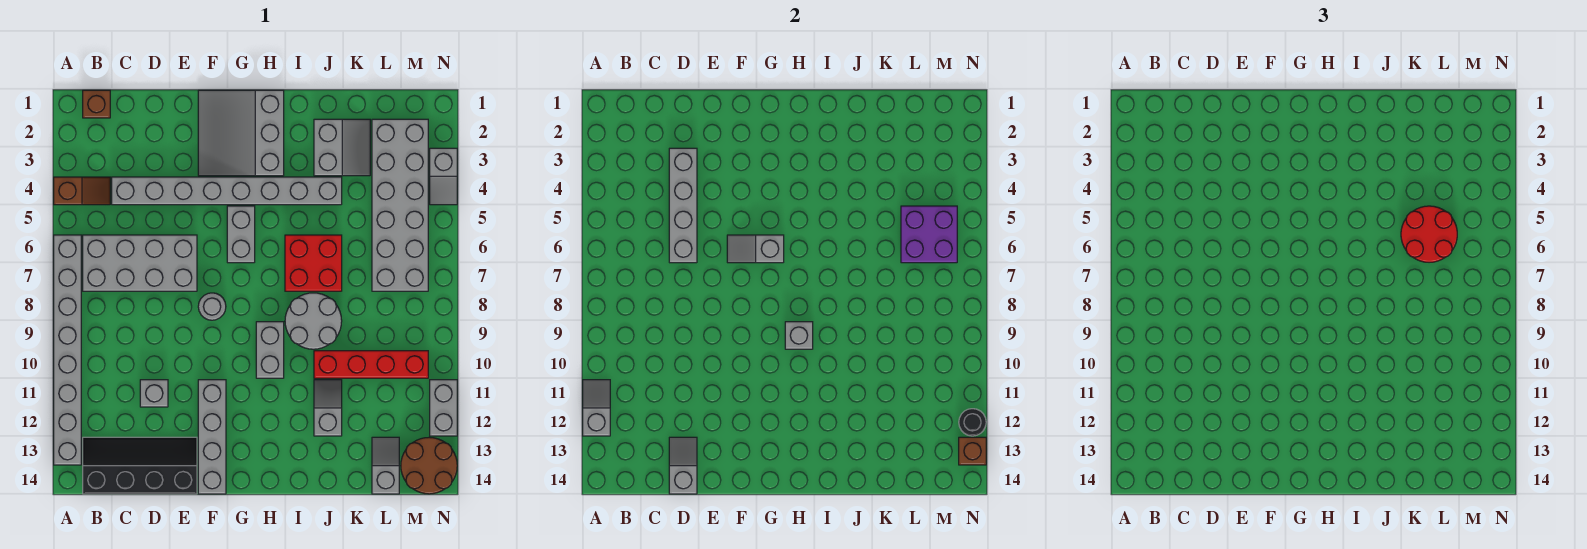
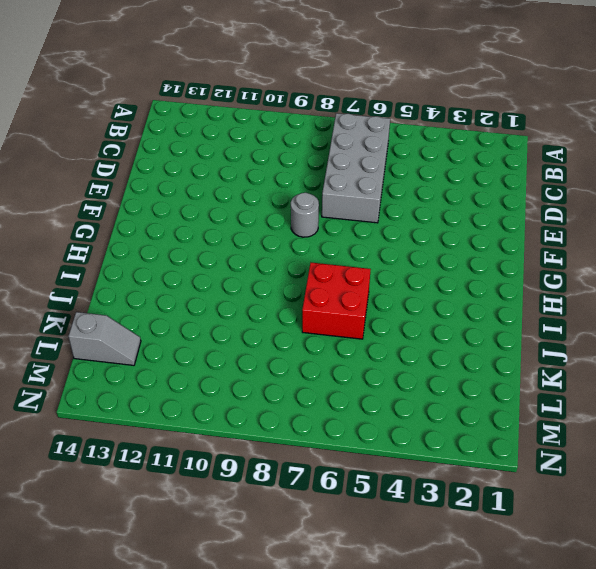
none -> brown 1x2 slope [54,177,110,205]
none -> grey 1x8 brick [54,235,81,465]
none -> brown 1x1 brick [83,90,110,118]
none -> black 2x4 slope [83,437,197,494]

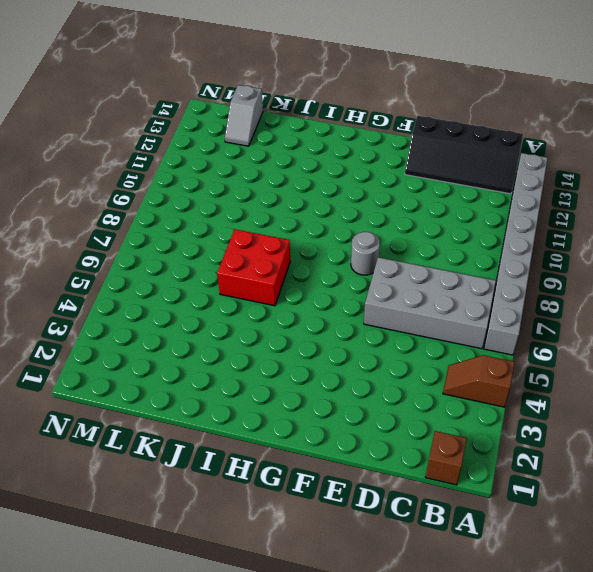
none -> grey 1x8 brick [112,177,342,205]
none -> grey 1x1 brick [140,380,168,407]
none -> grey 3x3 slope [198,90,284,176]
none -> grey 1x4 brick [198,380,226,494]

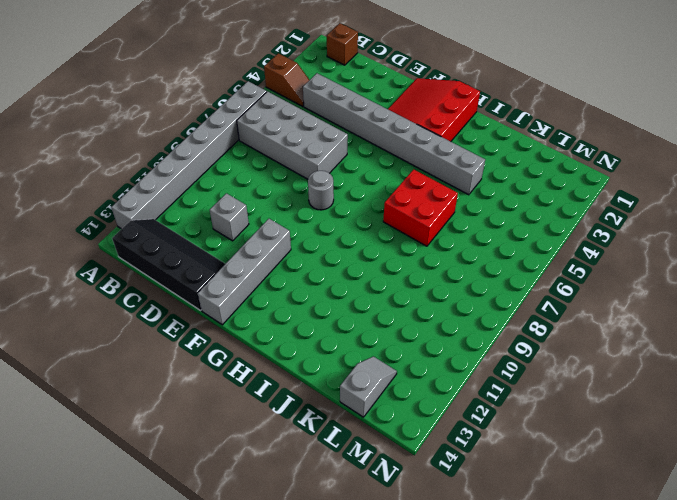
red 3x3 slope [388,78,480,142] -> grey 3x3 slope [198,90,284,176]
none -> grey 1x2 brick [227,206,255,263]
none -> grey 1x2 brick [256,322,284,378]
none -> grey 2x2 round brick [285,293,342,349]
none -> grey 2x2 slope [314,119,370,176]

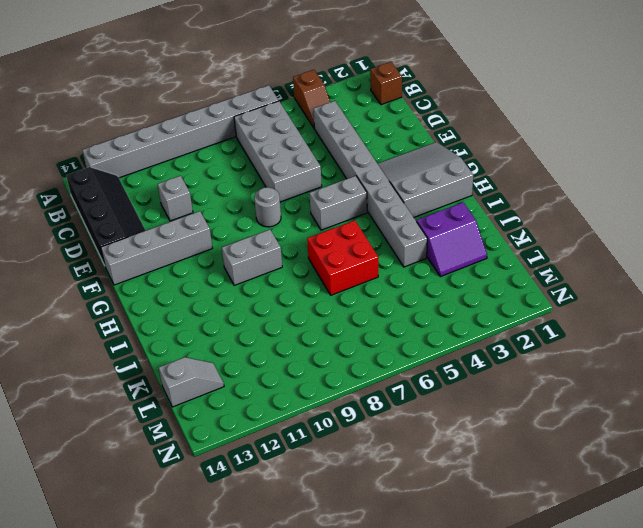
purple 2x2 slope [417,202,487,277] -> grey 2x2 slope [314,119,370,176]
none -> grey 2x2 round brick [285,293,342,349]
none -> red 1x4 brick [314,351,428,378]
none -> grey 1x2 slope [314,380,342,436]
none -> grey 2x6 brick [372,119,428,291]

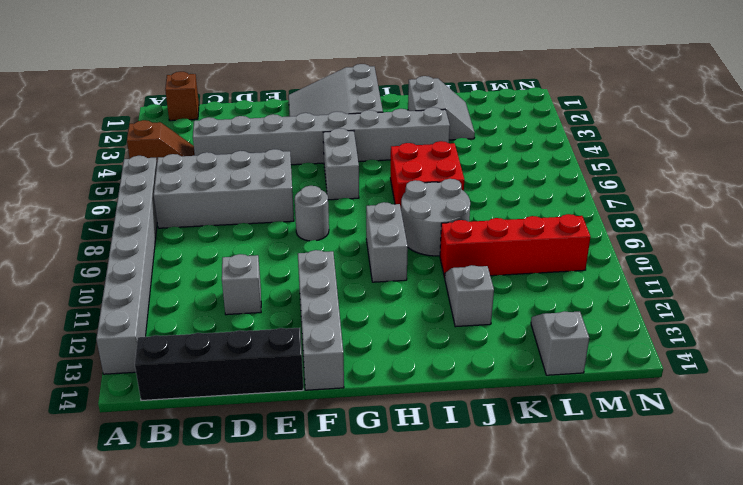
none -> grey 2x6 brick [372,119,428,291]
none -> brown 2x2 round brick [401,437,457,494]
none -> grey 1x2 slope [430,148,457,205]
none -> grey 1x2 brick [430,380,457,436]

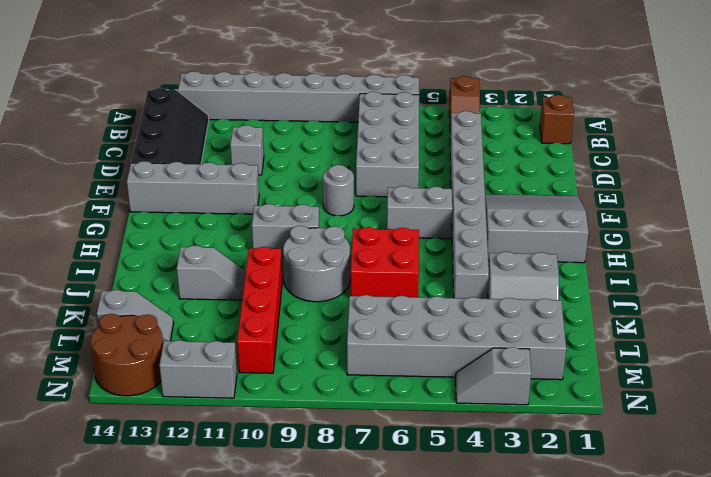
none -> grey 1x2 slope [583,380,610,436]
none -> grey 1x4 brick [669,148,697,263]
none -> grey 1x2 slope [669,437,697,494]
none -> grey 1x2 slope [727,235,784,263]

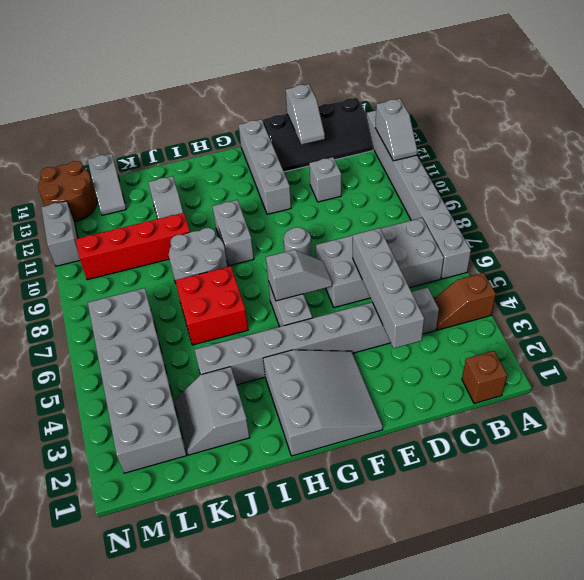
none -> grey 1x2 slope [430,148,457,205]
none -> grey 1x1 brick [785,322,813,349]
none -> purple 2x2 brick [901,206,957,263]
none -> black 1x1 round brick [959,409,986,436]

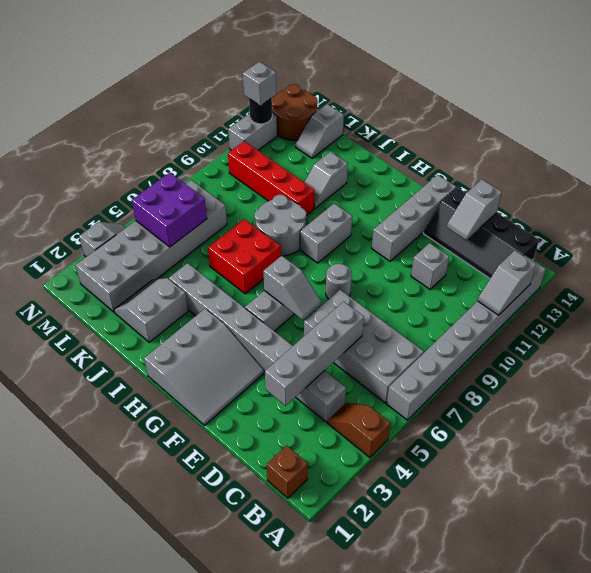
grey 1x1 brick [243,62,277,106] -> grey 1x1 brick moved to [785,322,813,349]
none -> brown 1x1 brick [959,437,986,465]
none -> red 2x2 round brick [1401,206,1457,262]

